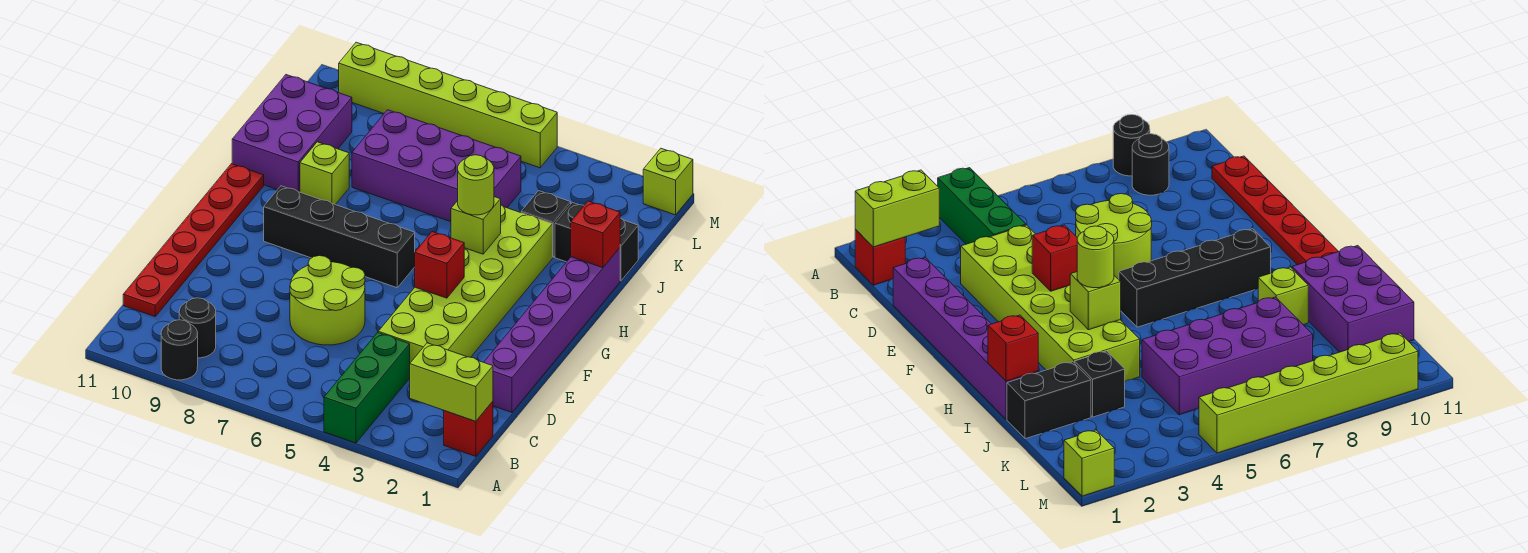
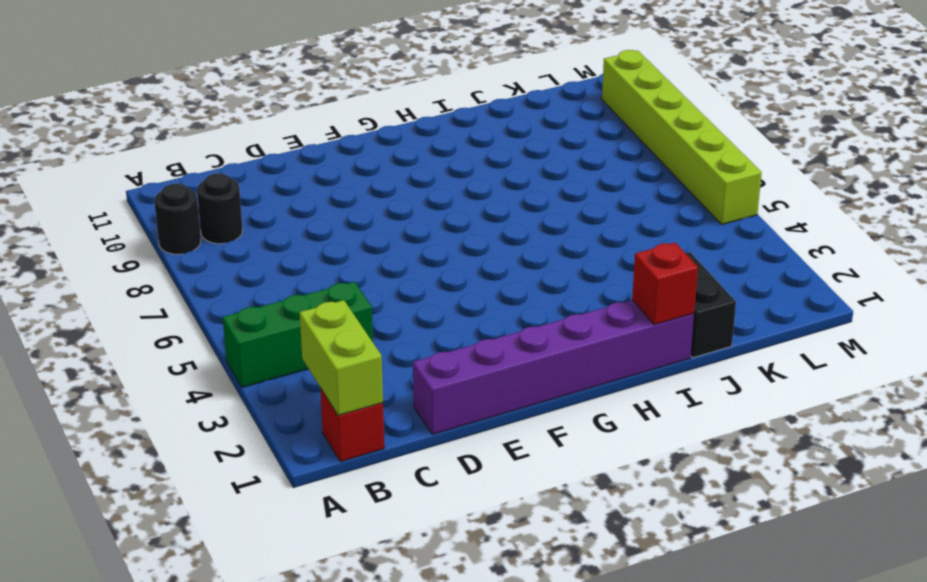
none -> red 1x6 plate [123,164,264,316]
none -> lime 2x6 brick [378,205,553,363]
none -> lime 2x2 round brick [290,256,365,345]

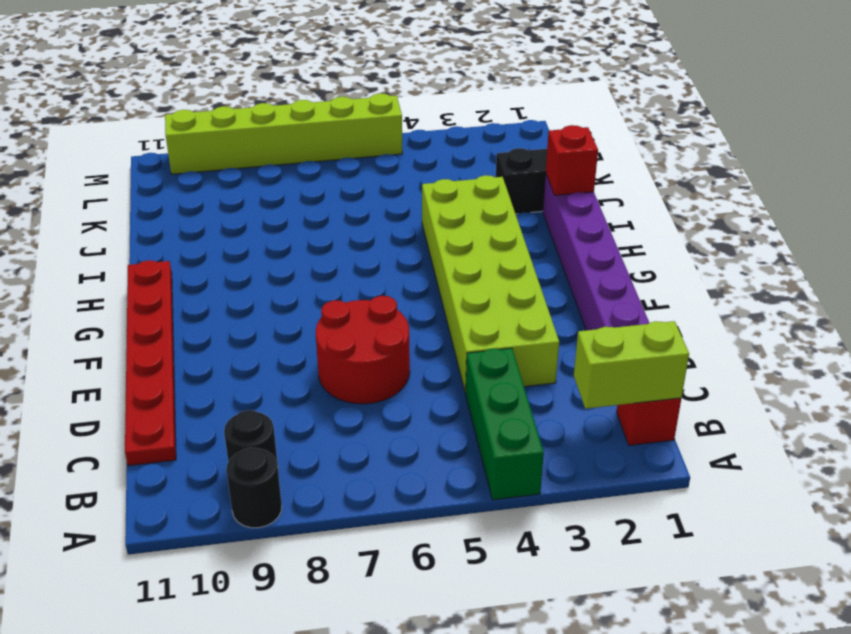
red 2x2 round brick [316,296,410,404] -> lime 2x2 round brick [290,256,365,345]
none -> black 1x4 brick [264,186,415,288]
none -> lime 1x1 brick [300,142,349,205]
none -> purple 2x3 brick [232,75,352,192]

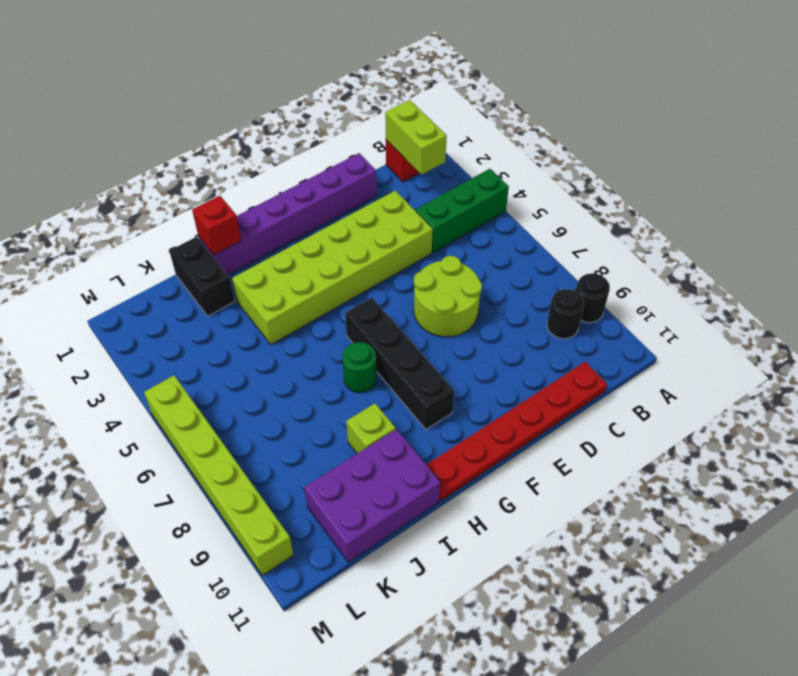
green 1x1 round brick [342,342,377,393] -> none
none -> black 1x1 brick [521,191,571,257]
none -> purple 2x4 brick [352,110,521,222]
none -> lime 1x1 brick [643,149,693,215]

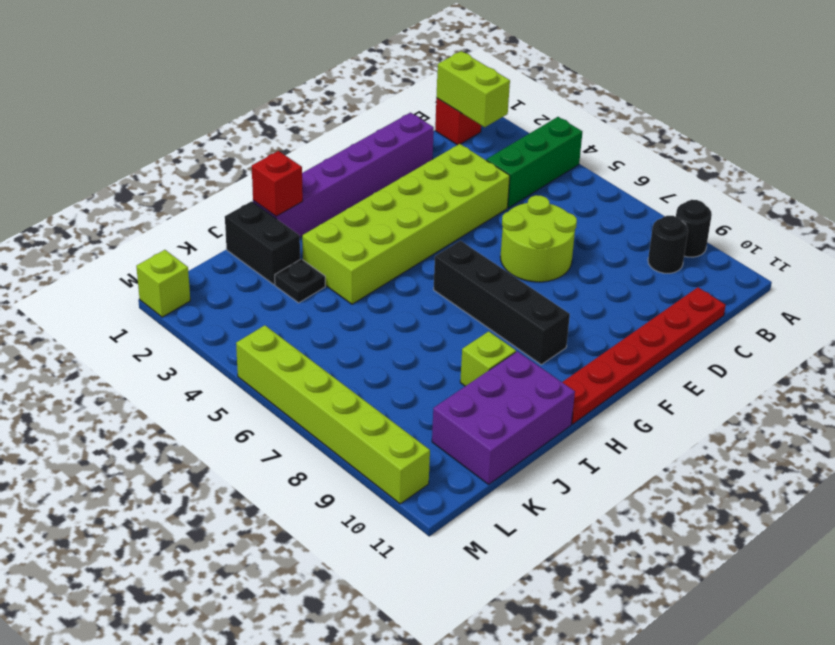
black 1x1 plate [275,259,325,303] -> black 1x1 brick [521,191,571,257]
none -> purple 2x4 brick [352,110,521,222]
none -> red 1x1 brick [415,232,464,298]
none -> lime 1x1 brick [451,197,501,254]

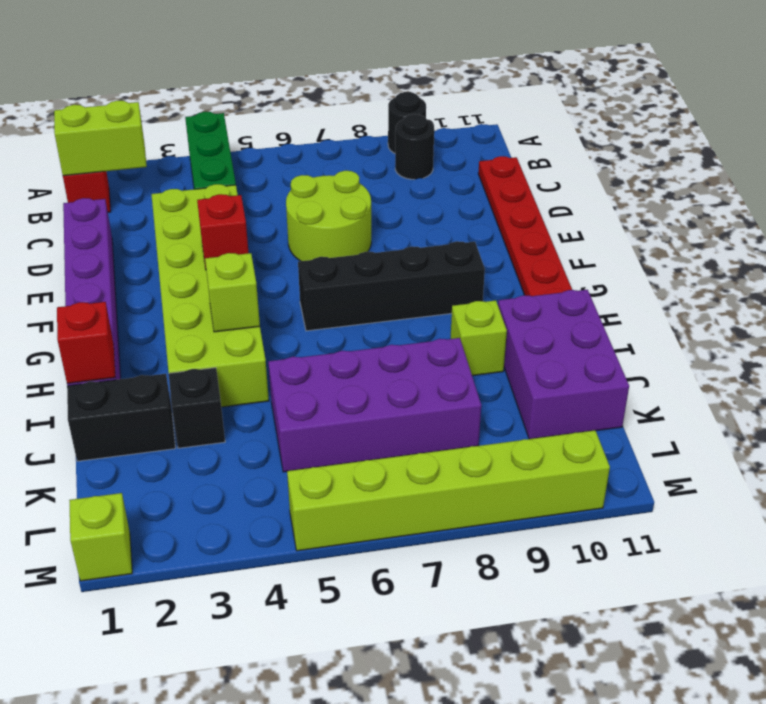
none -> lime 1x1 round brick [458,155,494,215]

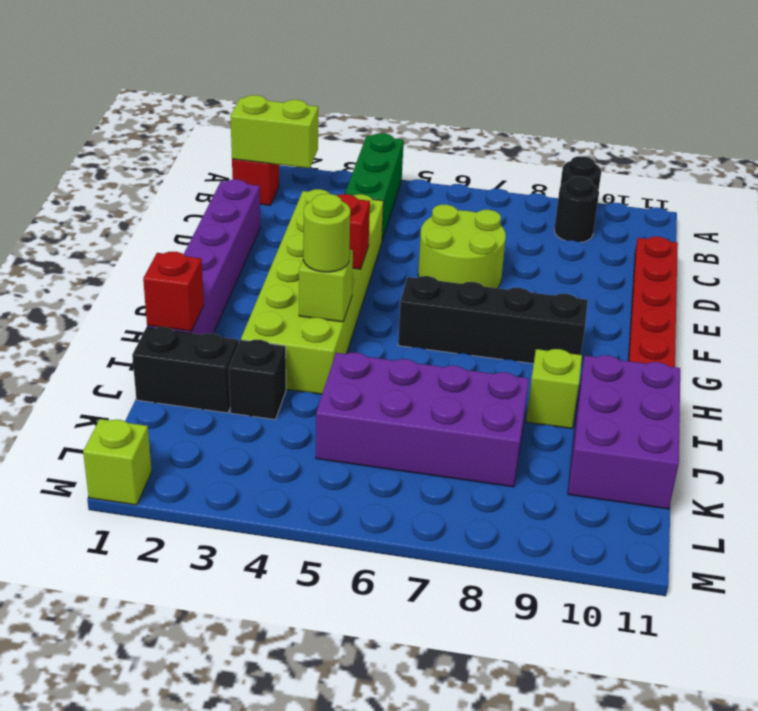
none -> lime 1x6 brick [339,42,557,168]

